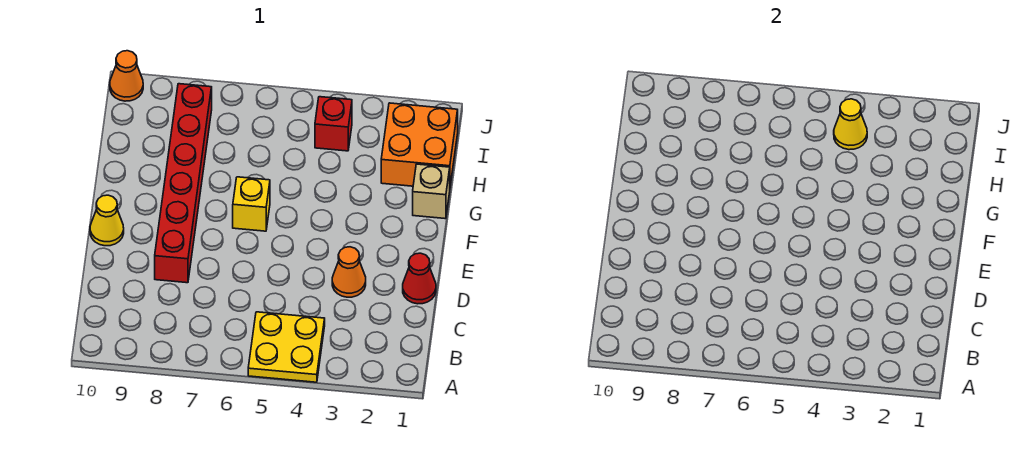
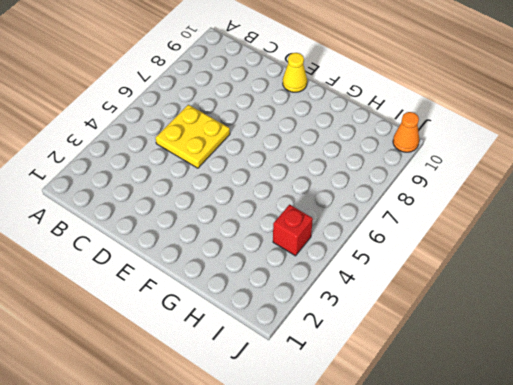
yellow 2x2 plate [156,105,230,168] -> yellow 2x2 plate moved to [248,312,325,382]
none -> red 1x1 cone [403,253,436,304]
none -> orange 1x1 cone [332,247,366,297]

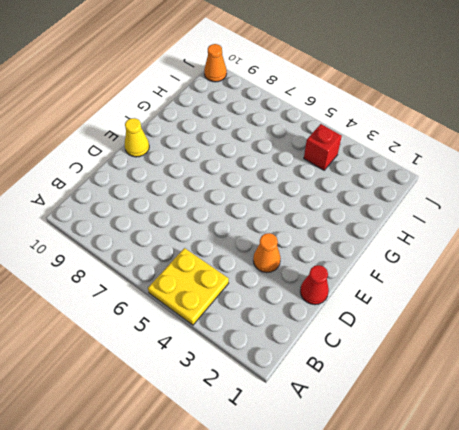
none -> red 1x6 brick [155,84,212,283]
none -> yellow 1x1 brick [233,177,270,231]

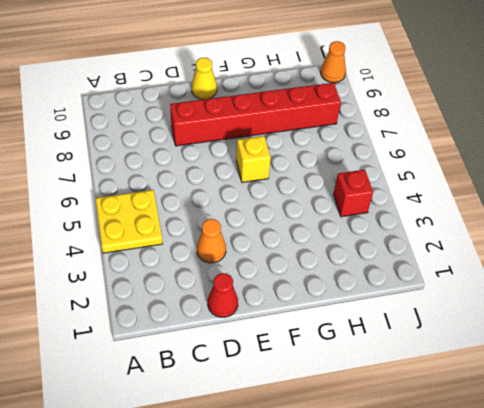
none -> tan 1x1 brick [413,164,450,219]
none -> orange 2x2 brick [381,103,458,186]

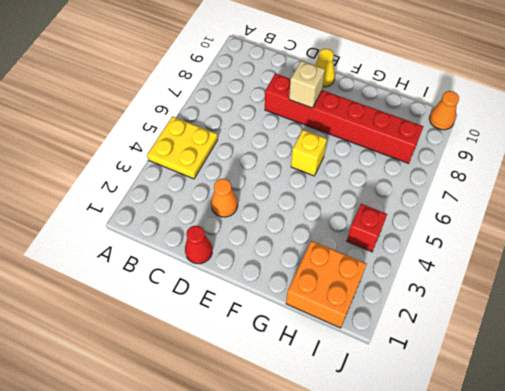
tan 1x1 brick [289,61,325,108] -> tan 1x1 brick moved to [413,164,450,219]
none -> yellow 1x1 cone [834,99,867,150]

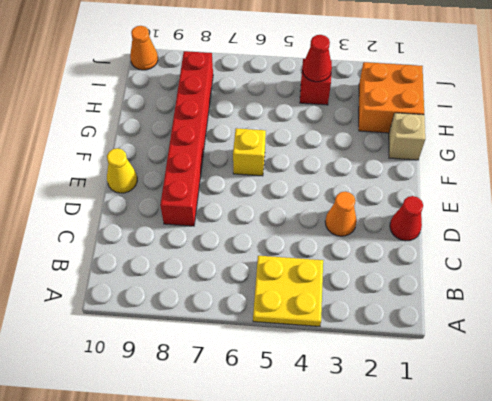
red 1x1 cone [303,35,332,82] -> yellow 1x1 cone [834,99,867,150]

